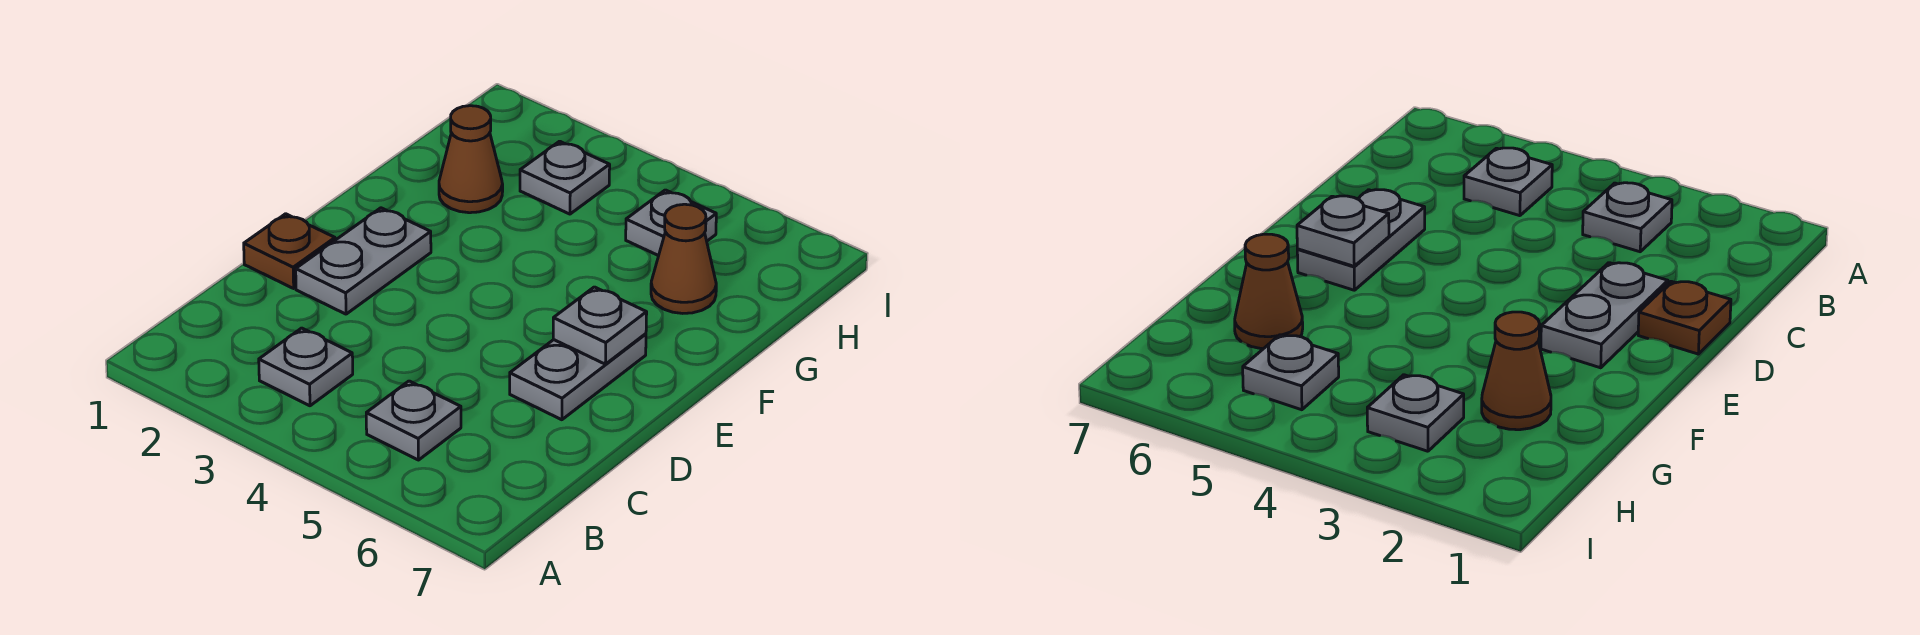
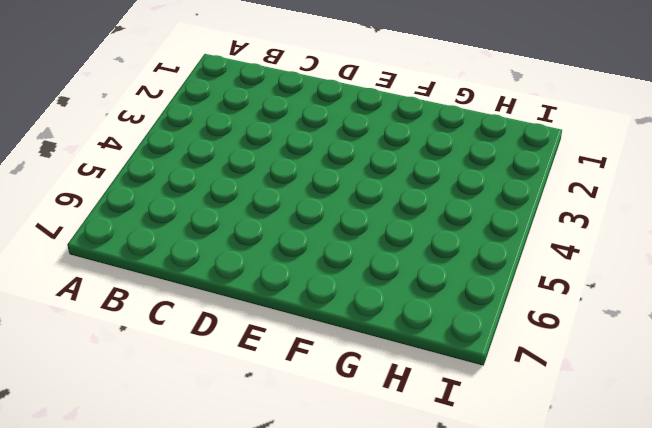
none -> grey 1x1 plate [259,328,353,406]
none -> grey 1x1 plate [366,381,461,460]

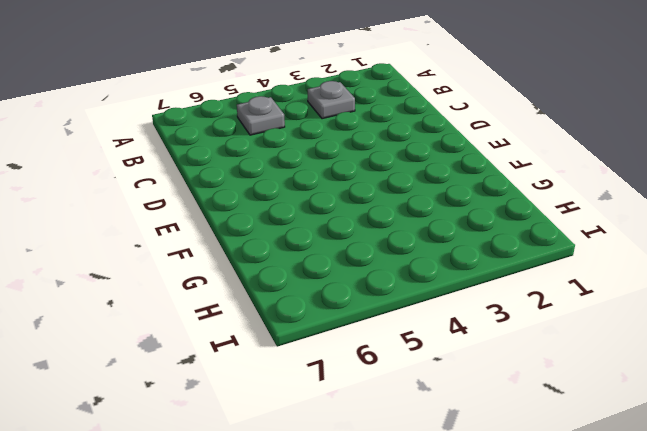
none -> brown 1x1 plate [244,214,335,288]
none -> grey 1x2 plate [296,208,431,314]

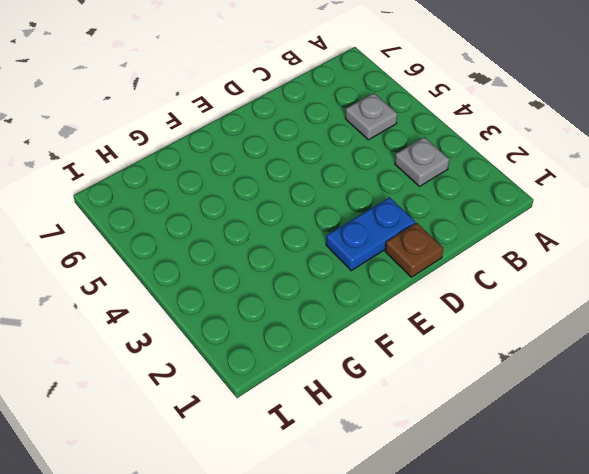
blue 1x2 plate [326,197,415,271] -> grey 1x2 plate [296,208,431,314]
none -> grey 1x2 plate [510,334,646,420]
none -> brown 1x1 cone [439,106,503,213]

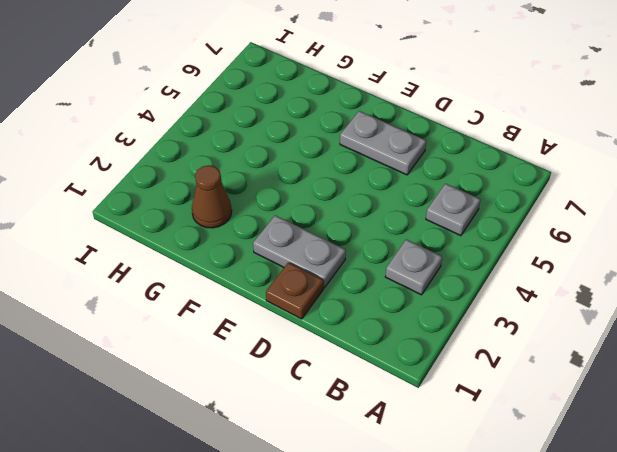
none -> brown 1x1 cone [651,204,716,313]
none -> grey 1x1 plate [520,141,610,214]

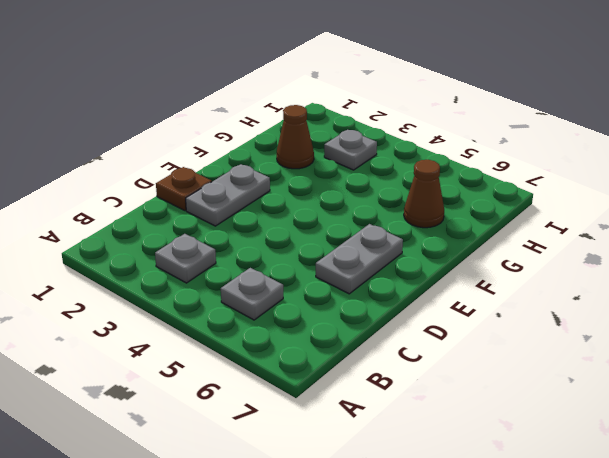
none -> grey 1x1 plate [626,190,716,256]
none -> grey 1x1 plate [553,287,647,364]

